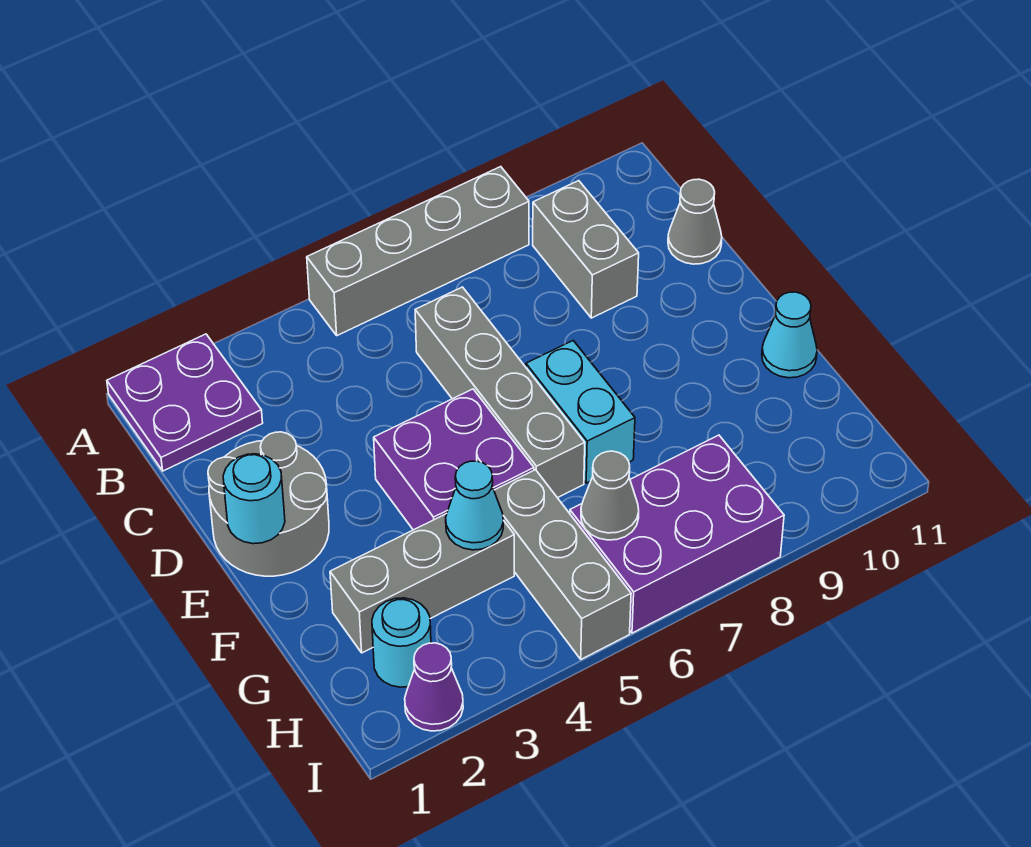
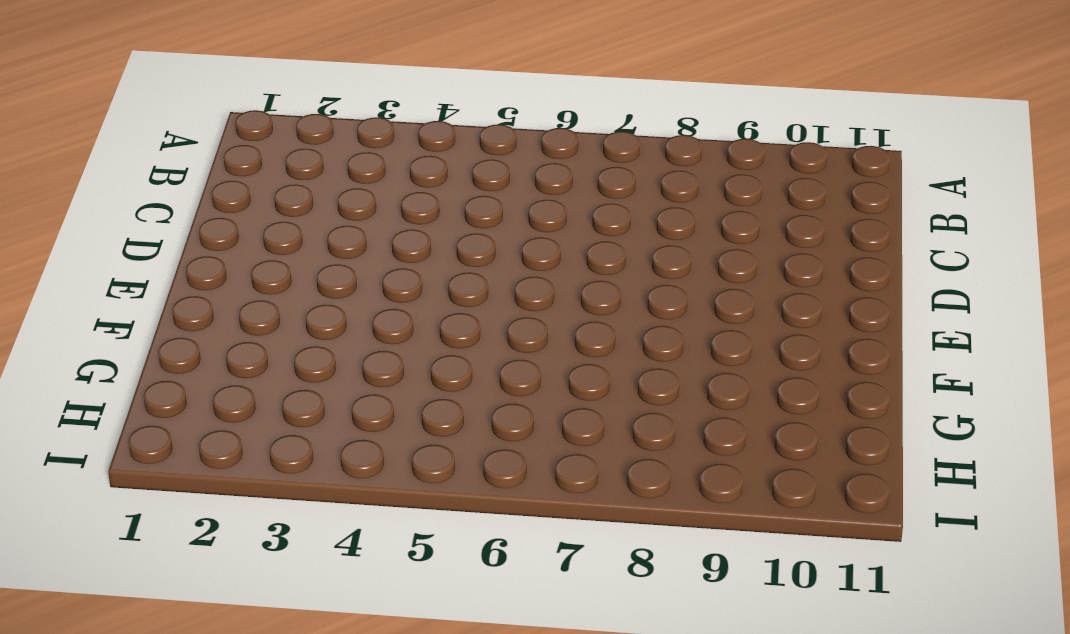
none -> purple 2x2 plate [107,334,263,471]
none -> grey 1x4 brick [307,167,529,336]
none -> grey 1x2 brick [533,181,639,318]

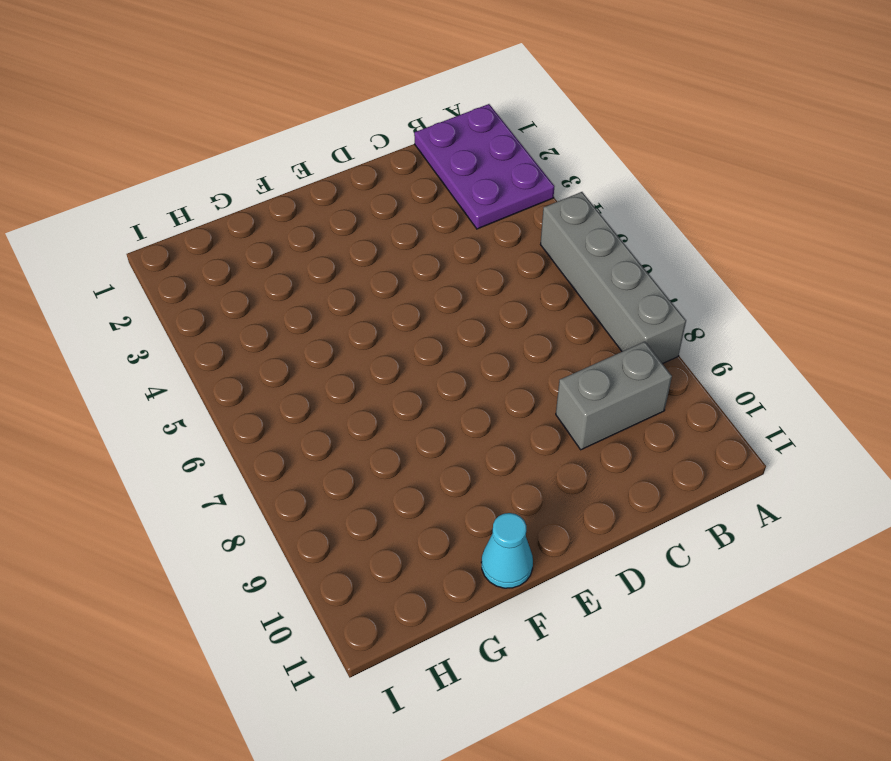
purple 2x3 plate [414,104,554,229] -> purple 2x2 plate [107,334,263,471]
none -> grey 1x4 brick [415,287,585,498]
none -> grey 1x1 cone [668,179,722,264]
none -> grey 2x2 round brick [208,432,329,576]

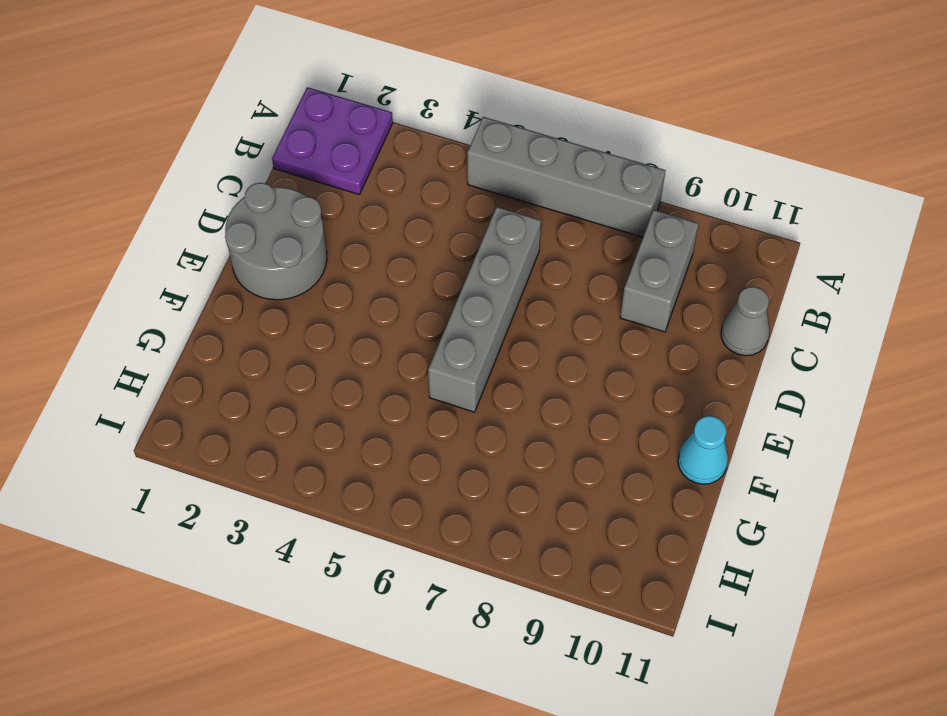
none -> purple 2x2 brick [374,389,534,530]
none -> cyan 1x2 brick [526,341,635,483]
none -> grey 1x3 brick [330,514,514,653]

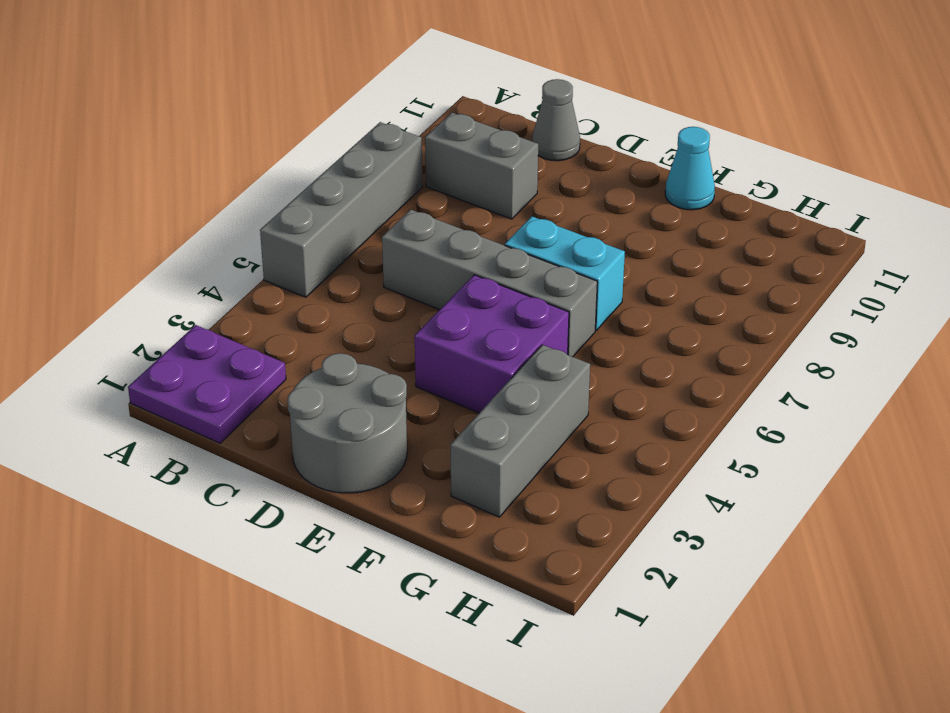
none -> grey 1x3 brick [494,470,631,659]
none -> cyan 1x1 round brick [372,598,431,687]
none -> purple 2x3 brick [570,435,784,633]

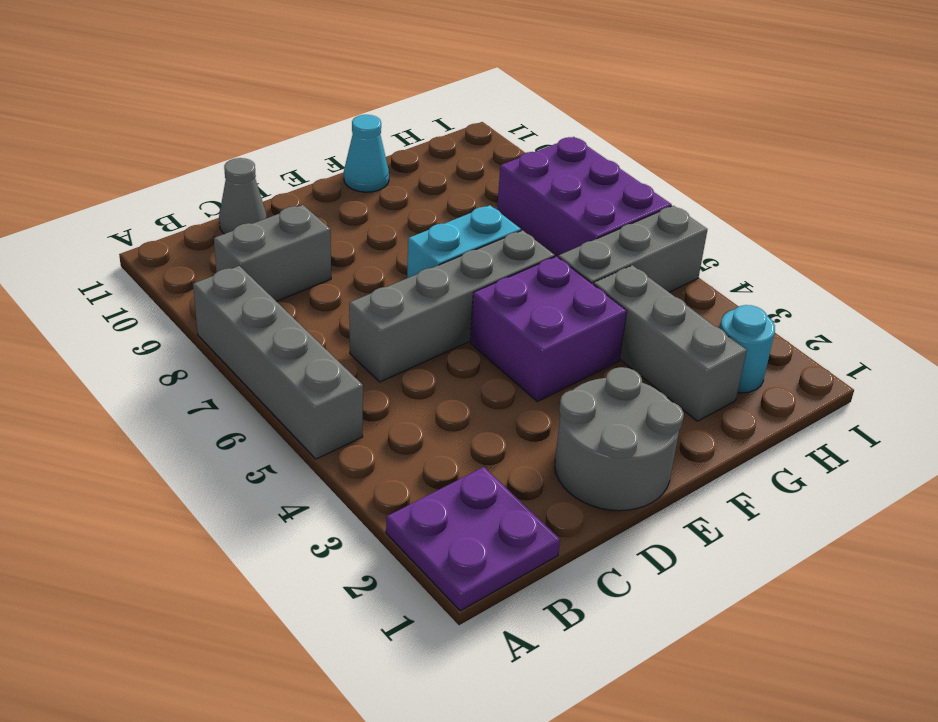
none -> purple 1x1 cone [405,643,463,731]
none -> cyan 1x1 round brick [223,454,285,544]
none -> cyan 1x1 cone [446,461,503,550]

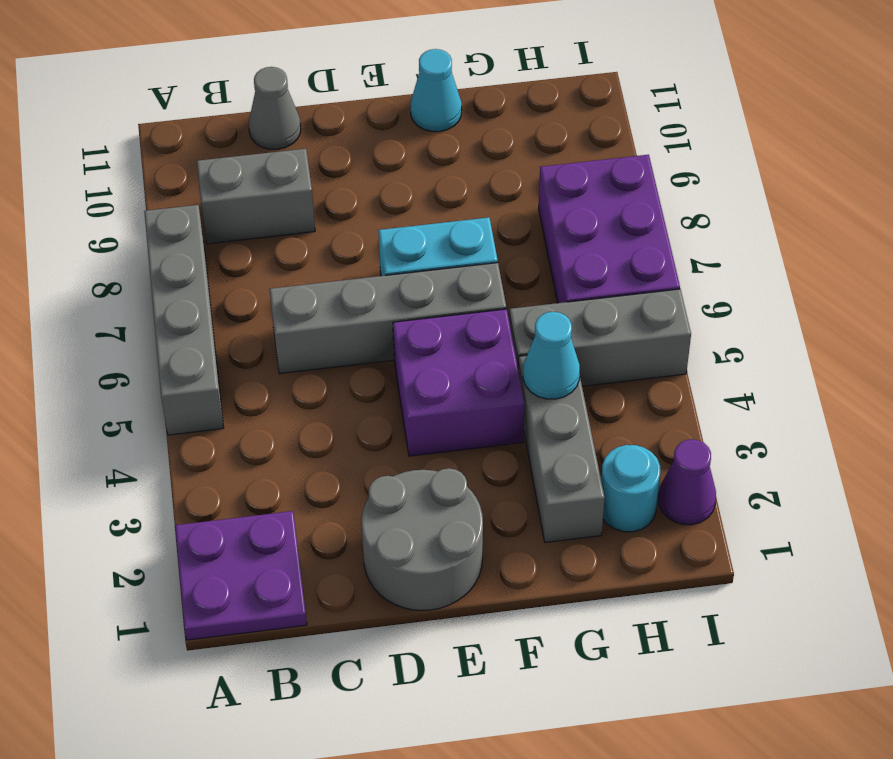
none -> cyan 1x1 round brick [223,454,285,544]
none -> grey 1x1 cone [581,451,639,540]

